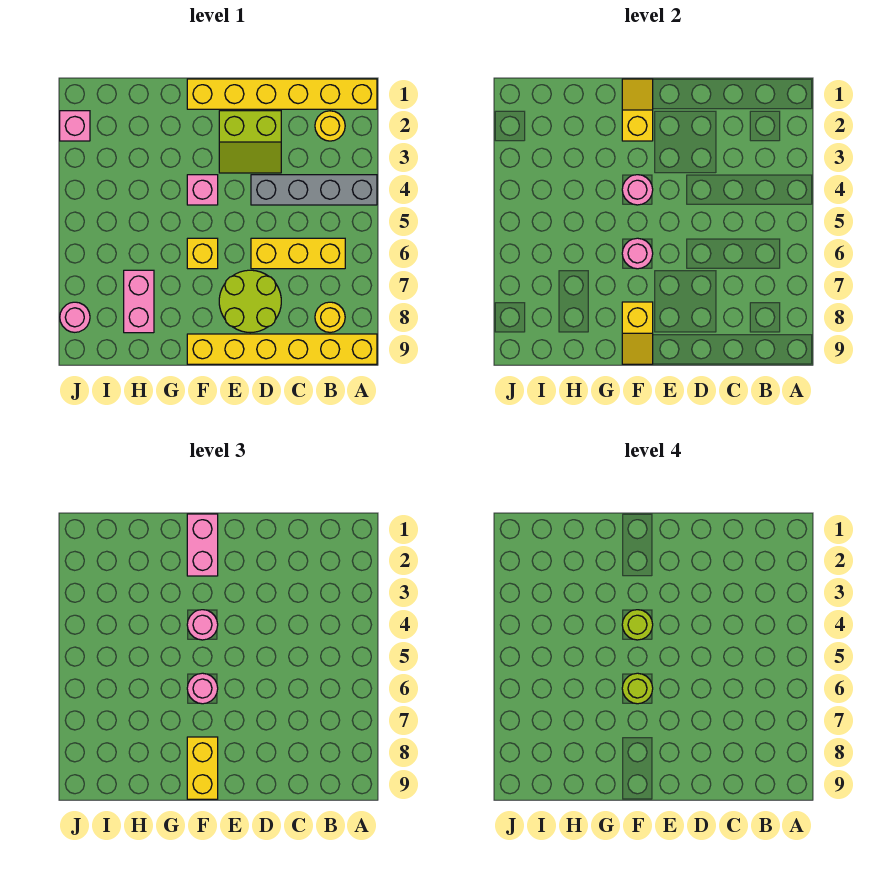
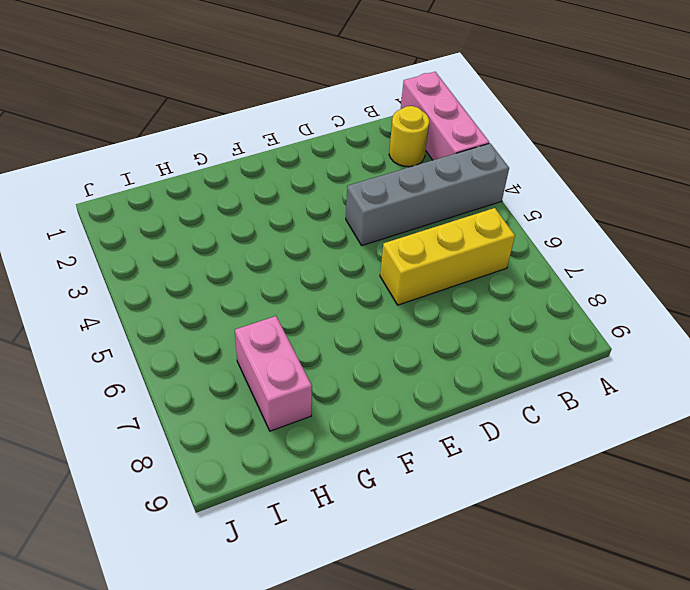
pink 1x3 brick [401,72,489,160] -> yellow 1x6 brick [187,79,377,109]
none -> yellow 1x6 brick [187,334,377,364]
none -> yellow 1x1 round brick [315,302,345,332]
none -> lime 2x2 slope [219,111,281,173]

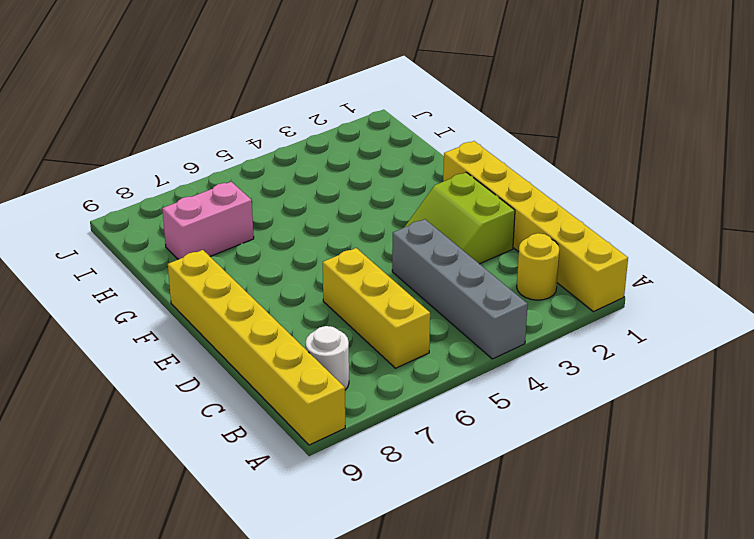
white 1x1 round brick [306,326,349,390] -> yellow 1x1 round brick [315,302,345,332]
none -> lime 2x2 round brick [219,270,281,333]
none -> pink 1x1 brick [187,175,218,205]
none -> yellow 1x1 brick [187,238,218,269]

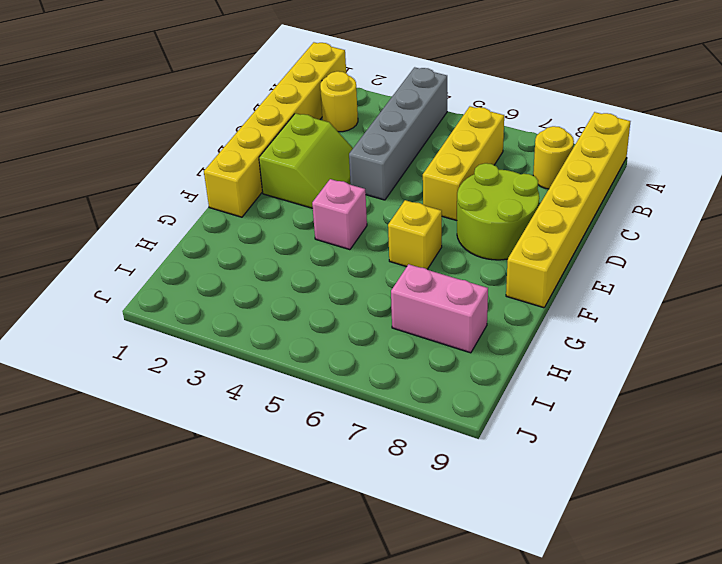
none -> pink 1x1 brick [60,111,90,141]
none -> pink 1x1 round brick [60,302,90,332]
none -> yellow 1x2 slope [622,79,653,141]

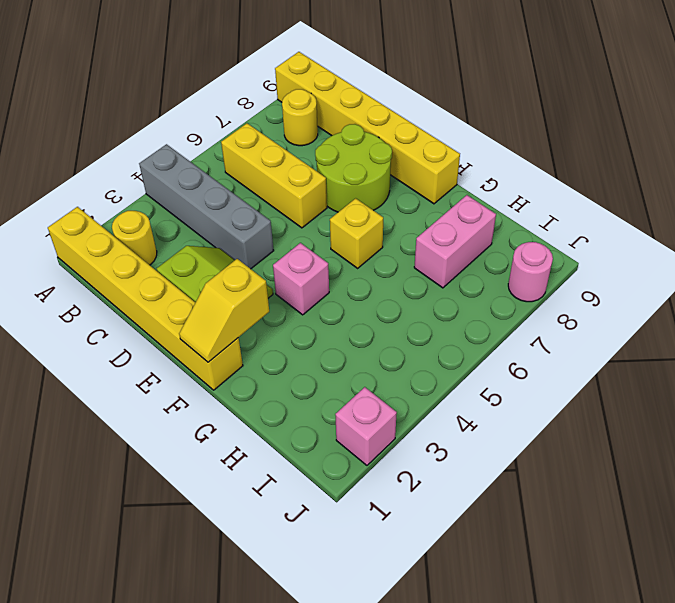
none -> pink 1x1 round brick [622,175,653,205]
none -> pink 1x1 round brick [622,238,653,269]
none -> yellow 1x2 slope [622,302,653,364]

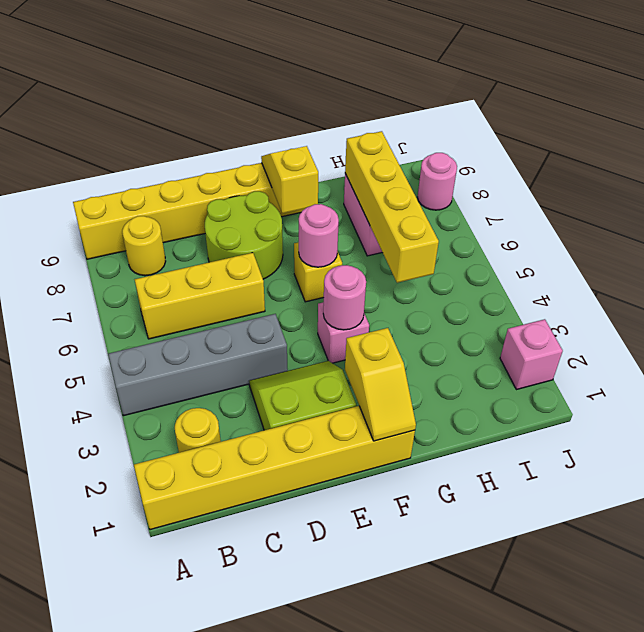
yellow 1x4 brick [345,131,439,283] -> none
none -> pink 1x2 brick [187,514,218,576]
none -> pink 1x1 round brick [187,610,218,640]
none -> pink 1x1 round brick [187,673,218,704]

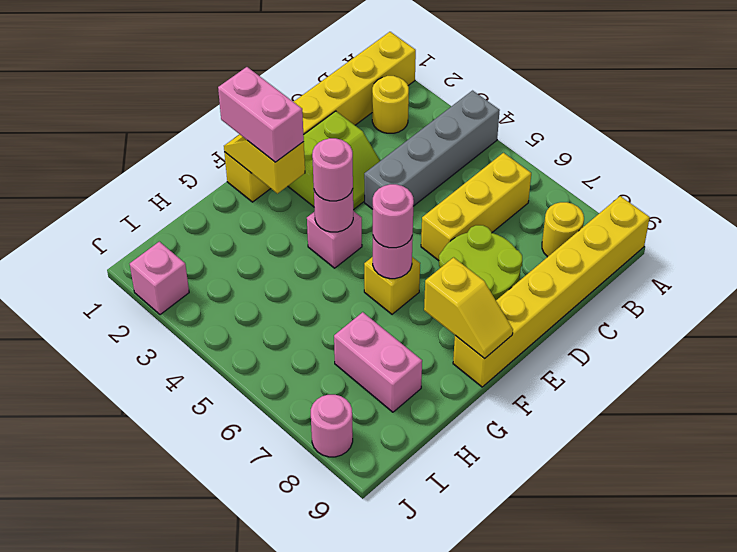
none -> yellow 1x2 brick [187,737,218,799]
none -> lime 1x1 round brick [622,610,653,640]
none -> lime 1x1 round brick [622,673,653,704]

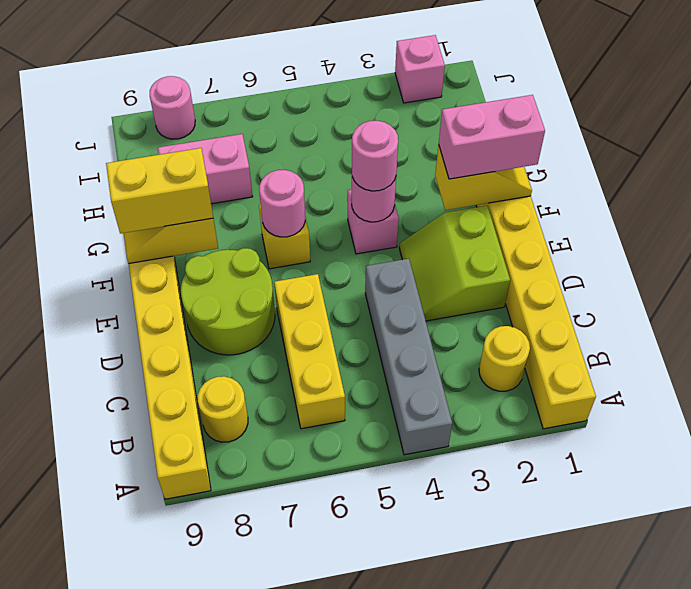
none -> pink 1x1 round brick [187,673,218,704]
none -> lime 1x1 round brick [622,610,653,640]
none -> lime 1x1 round brick [622,673,653,704]

